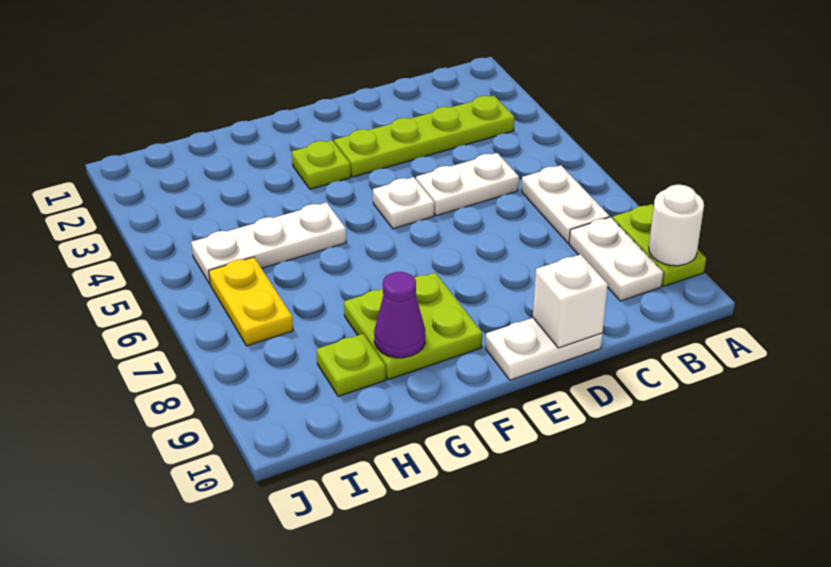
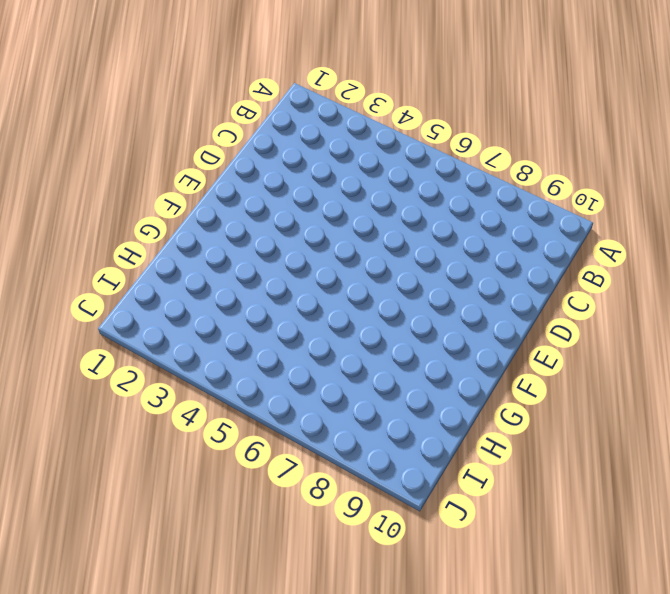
none -> lime 1x2 plate [613,204,706,286]
none -> lime 1x4 plate [334,96,515,177]
none -> white 1x2 plate [521,165,609,243]

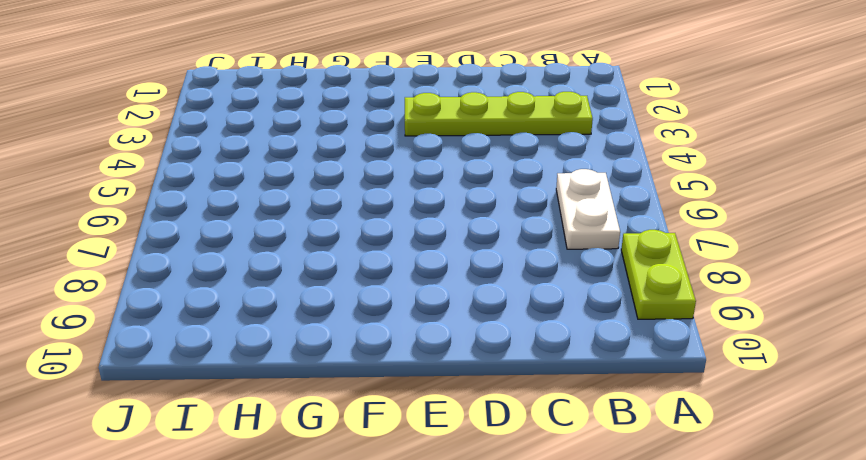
none -> white 1x2 plate [569,217,663,301]
none -> white 1x2 plate [416,153,519,216]
none -> white 1x2 plate [485,318,603,380]

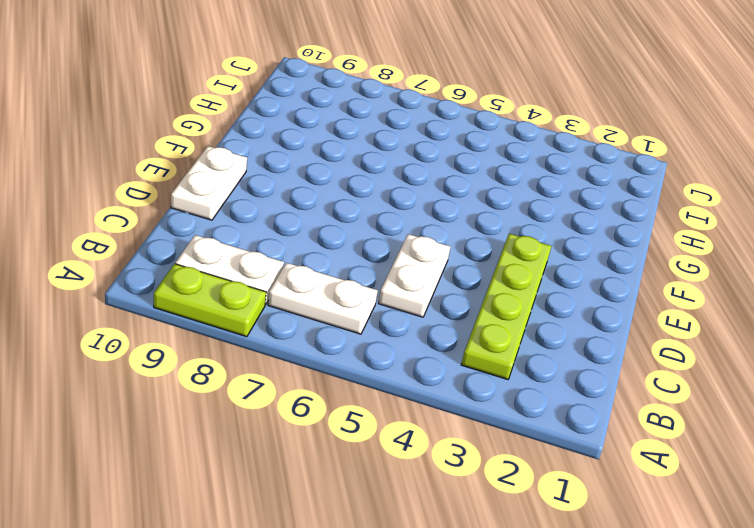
none -> white 1x1 plate [373,177,434,229]
none -> lime 1x1 plate [292,140,351,189]
none -> lime 2x2 plate [344,273,482,380]

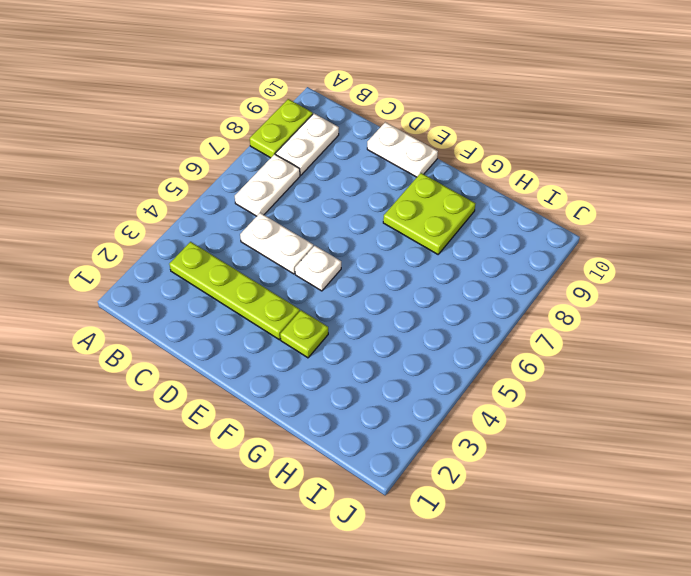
none -> white 1x3 plate [191,202,346,284]
none -> lime 1x1 plate [317,334,386,396]
none -> yellow 1x2 plate [209,257,293,346]

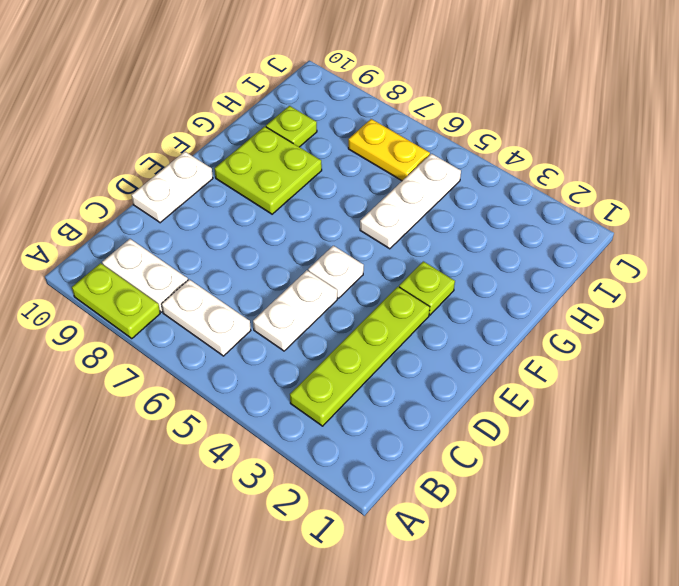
none -> white 1x1 round brick [649,185,704,266]
none -> white 1x1 brick [533,254,608,348]
none -> purple 1x1 cone [374,272,425,358]

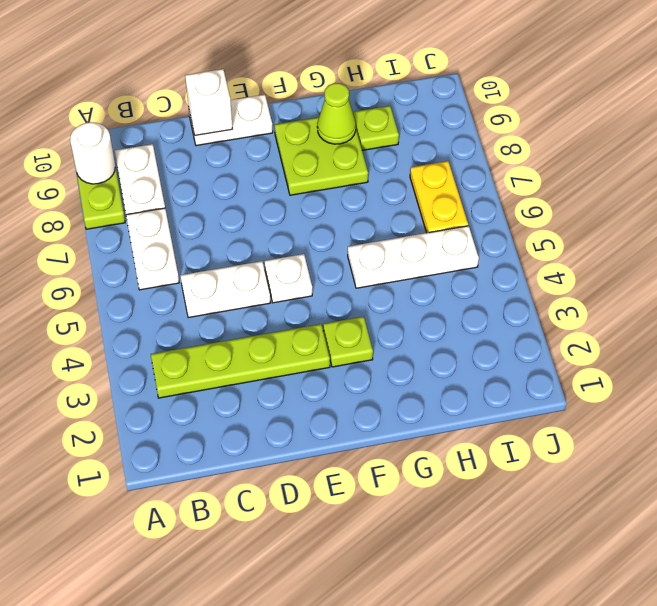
lime 1x1 cone [317,83,356,144] -> purple 1x1 cone [374,272,425,358]

